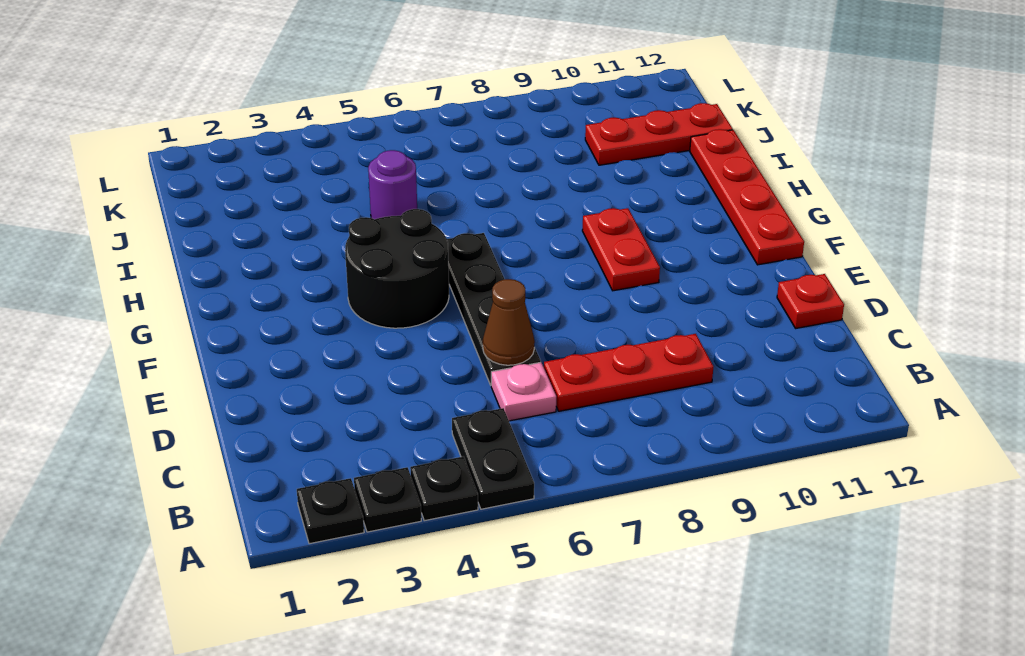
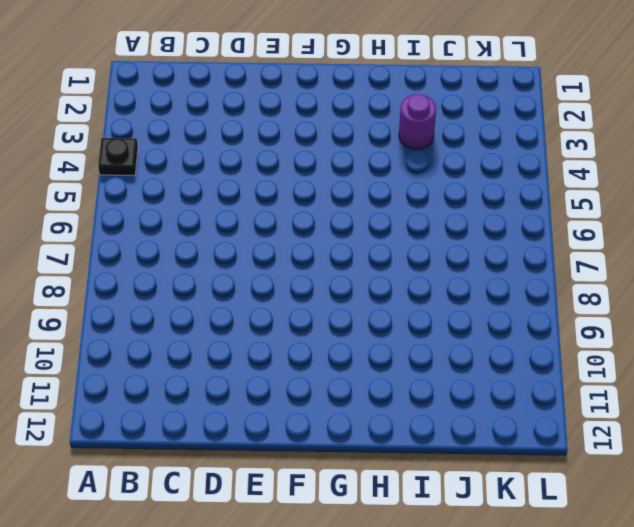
purple 1x1 round brick [399,94,436,150] -> purple 1x1 round brick moved to [368,150,417,219]
none -> black 1x1 plate [297,478,364,544]
none -> black 1x1 plate [354,467,421,532]
none -> black 1x2 plate [452,408,534,509]

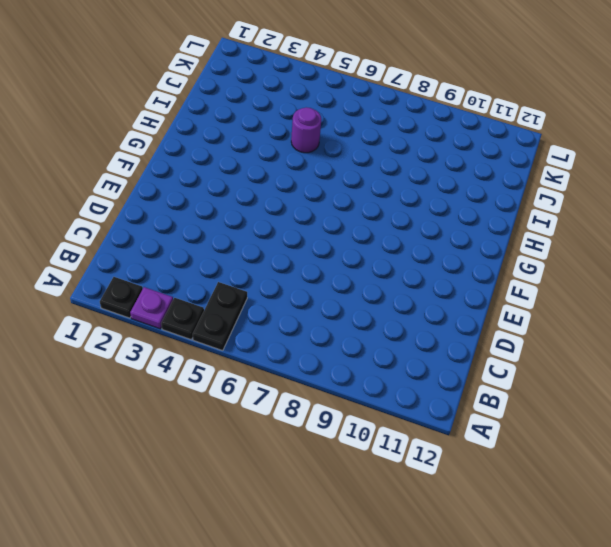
purple 1x1 plate [130,287,173,329] -> black 1x1 plate [354,467,421,532]
none -> pink 1x1 plate [491,362,556,421]
none -> red 1x3 plate [544,334,713,411]
none -> black 1x4 plate [447,233,541,385]

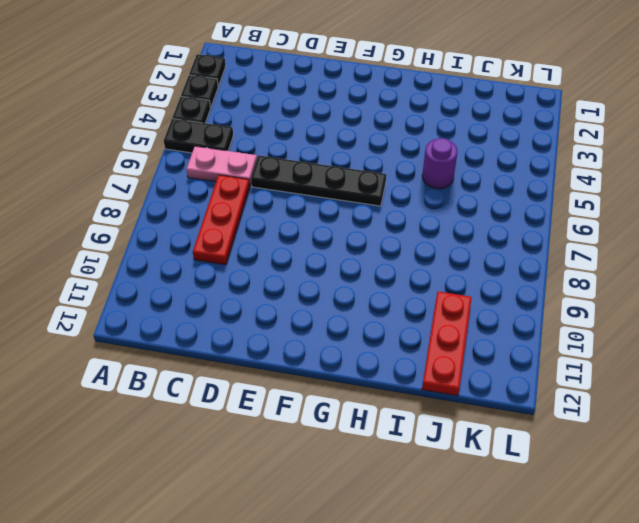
pink 1x2 plate [187,146,257,186] -> pink 1x1 plate [491,362,556,421]
none -> red 1x1 plate [777,274,844,328]
none -> black 2x2 round brick [345,209,449,328]
none -> red 1x2 plate [582,208,660,291]

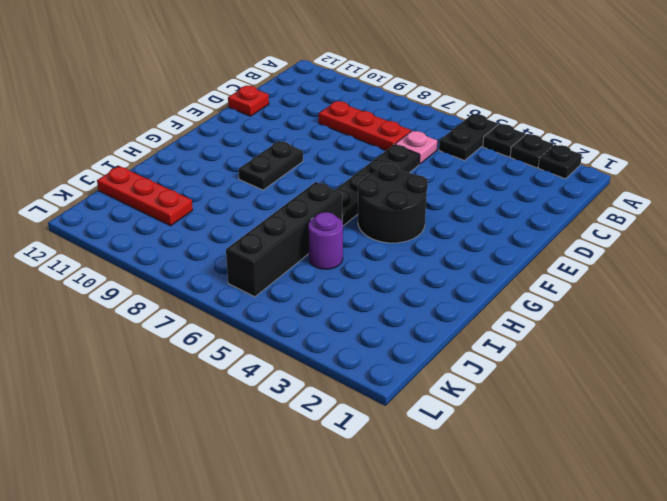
black 1x2 plate [238,141,303,190] -> red 1x2 plate [582,208,660,291]
black 1x4 brick [226,182,342,297] -> none
none -> red 1x4 plate [690,129,804,265]
none -> brown 1x1 cone [483,279,535,365]

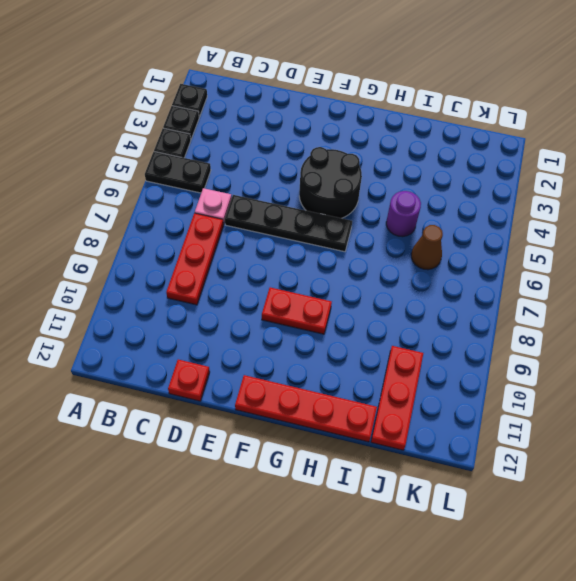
brown 1x1 cone [411,225,443,270] -> brown 1x1 cone moved to [483,279,535,365]

